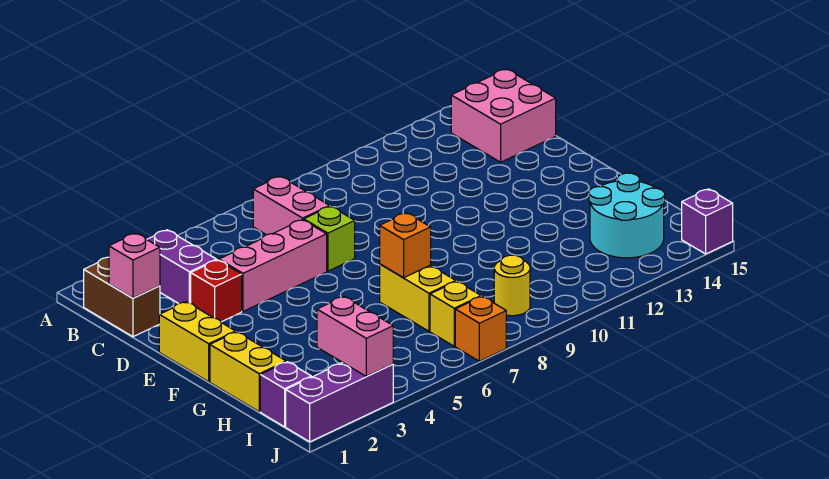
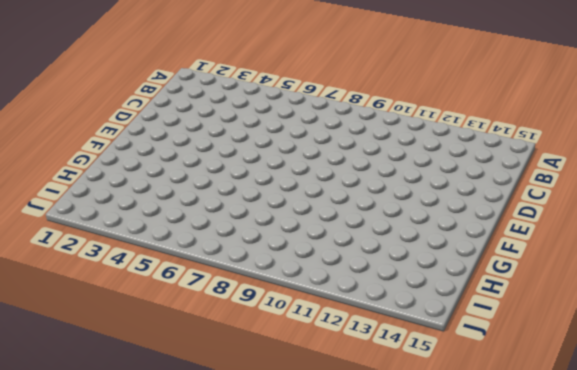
none -> brown 1x2 brick [84,257,160,337]
none -> purple 1x2 brick [147,230,216,303]
none -> pink 1x2 brick [253,176,330,235]

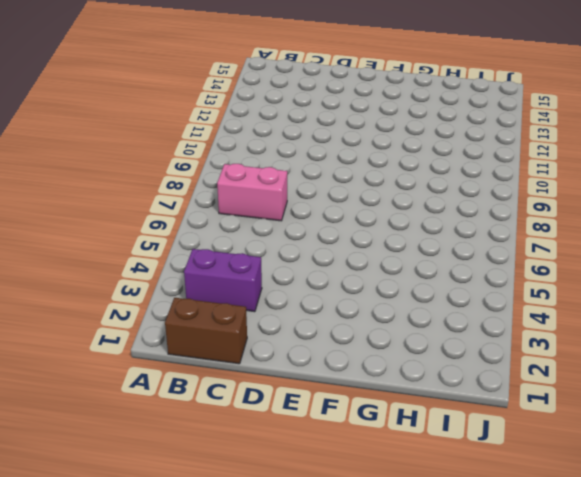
none -> pink 2x2 brick [451,69,556,162]
none -> red 1x1 brick [191,260,242,322]
none -> pink 1x3 brick [219,220,327,311]

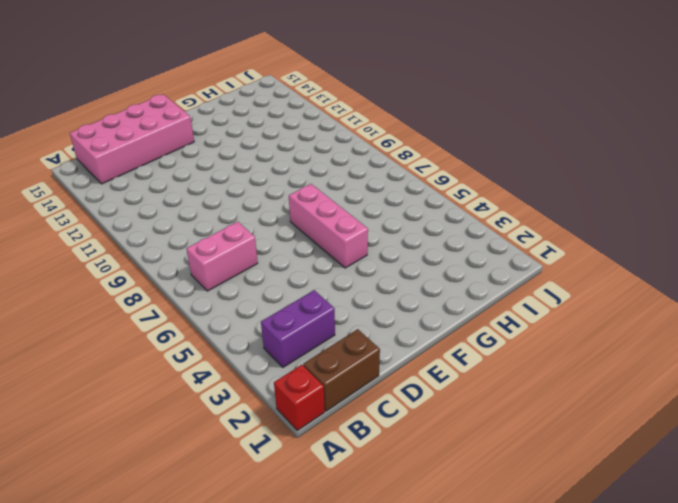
red 1x1 brick [274,365,325,431] -> red 1x1 brick moved to [191,260,242,322]
pink 2x4 brick [70,94,194,184] -> pink 2x2 brick [451,69,556,162]
pink 1x3 brick [289,184,368,268] -> pink 1x3 brick moved to [219,220,327,311]
none -> lime 1x1 brick [304,206,355,271]
none -> yellow 1x2 brick [159,302,236,382]
none -> yellow 1x2 brick [210,332,286,412]

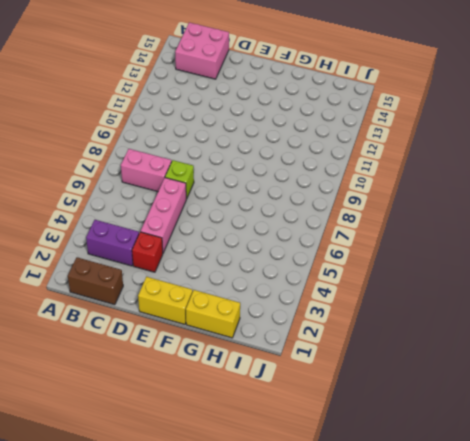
none -> yellow 1x2 brick [380,264,456,331]
none -> cyan 2x2 round brick [589,173,665,258]
none -> purple 1x1 brick [260,362,311,427]

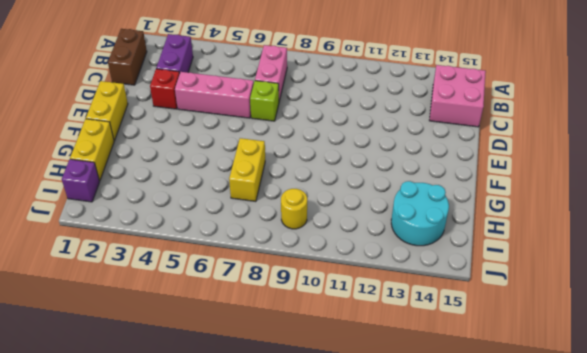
none -> yellow 1x1 brick [430,281,481,346]
none -> purple 1x3 brick [286,363,393,442]
none -> orange 1x1 brick [455,296,506,361]

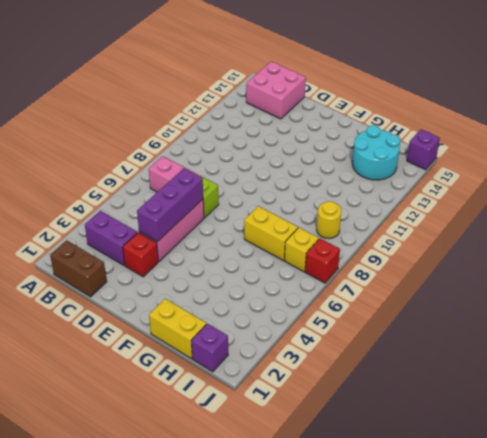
purple 1x3 brick [137,168,203,242] -> purple 1x3 brick moved to [286,363,393,442]
red 1x1 brick [305,238,340,283] -> orange 1x1 brick [455,296,506,361]
none -> yellow 1x2 brick [159,302,236,382]
none -> pink 1x1 brick [109,233,160,298]
none -> orange 1x1 brick [380,213,431,278]

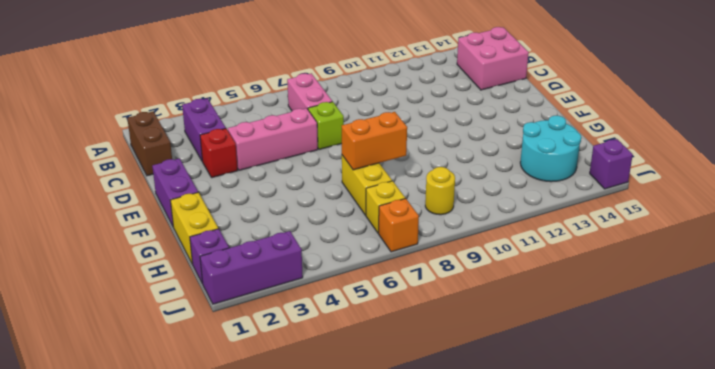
purple 1x2 brick [152,158,198,226] -> yellow 1x2 brick [159,302,236,382]
orange 1x2 brick [342,112,407,170] -> orange 1x1 brick [380,213,431,278]
none -> pink 1x1 brick [109,233,160,298]
none -> pink 1x2 brick [317,297,393,377]

